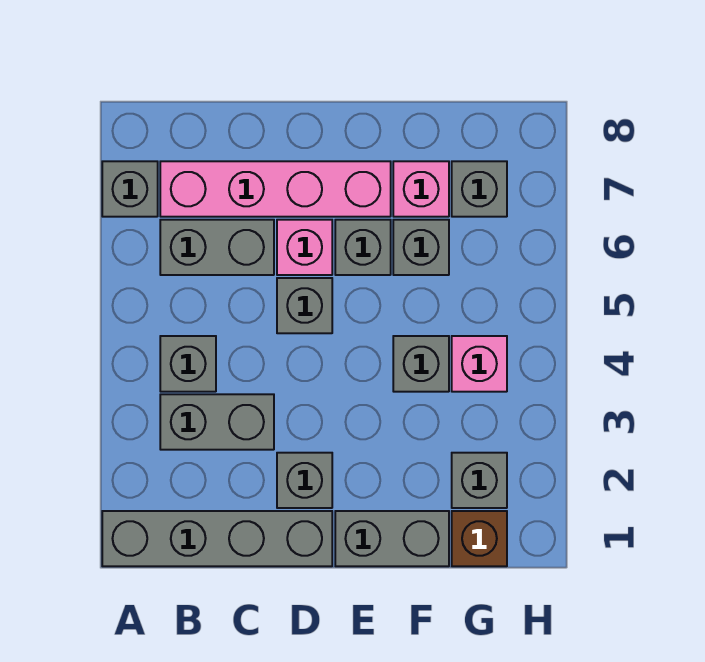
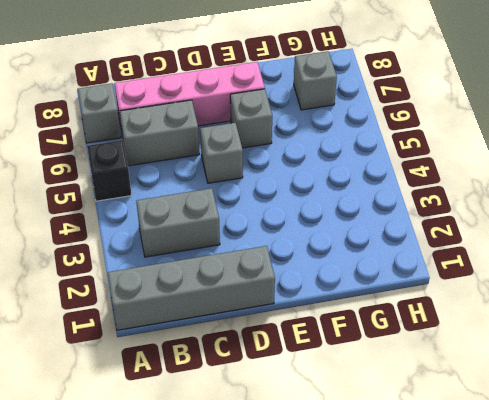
black 1x1 brick [87,140,131,201] -> none
none -> grey 1x1 brick [160,336,216,392]
none -> grey 1x1 brick [277,453,332,508]
none -> pink 1x1 brick [277,220,332,275]

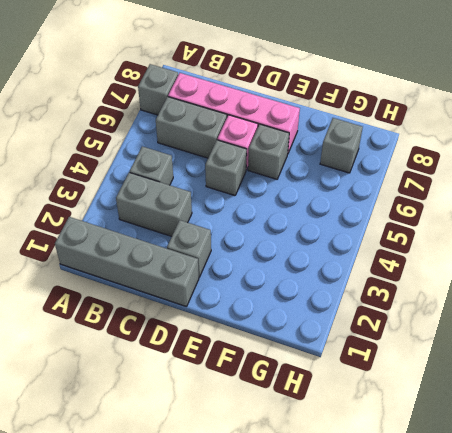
none -> grey 1x2 brick [335,511,449,566]
none -> grey 1x1 brick [393,336,449,392]
none -> grey 1x1 brick [393,220,449,275]

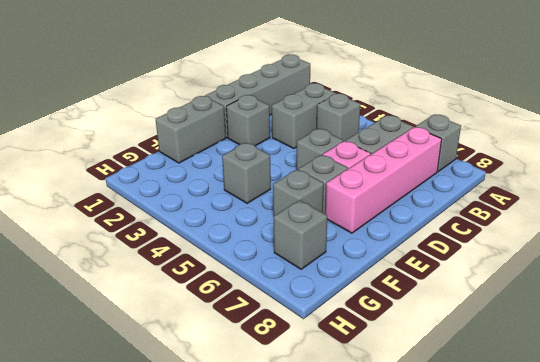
none -> pink 1x1 brick [393,161,449,217]
none -> brown 1x1 brick [452,511,507,566]
none -> grey 1x1 brick [452,453,507,508]

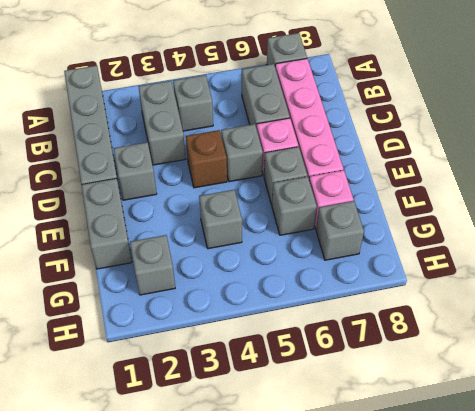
brown 1x1 brick [186,130,227,188] -> brown 1x1 brick moved to [452,511,507,566]
none -> pink 1x1 brick [452,336,507,392]

